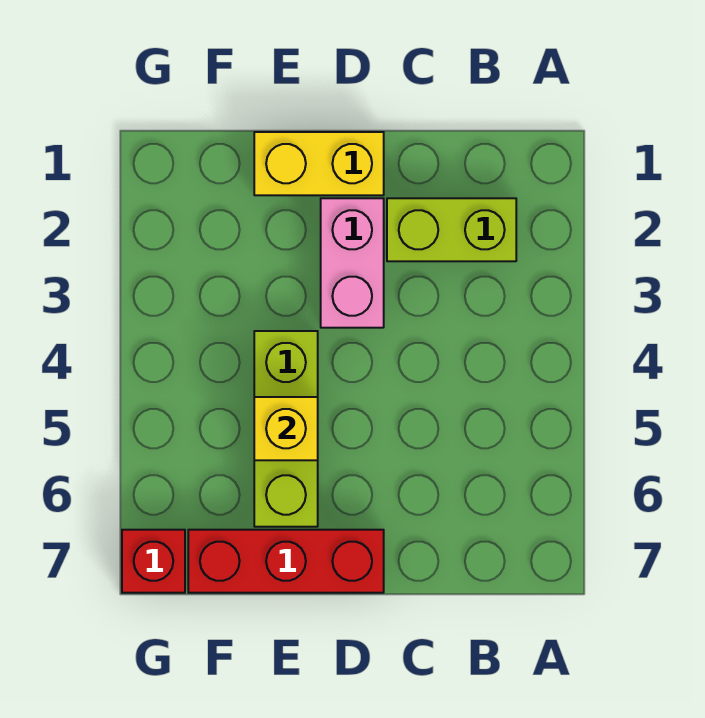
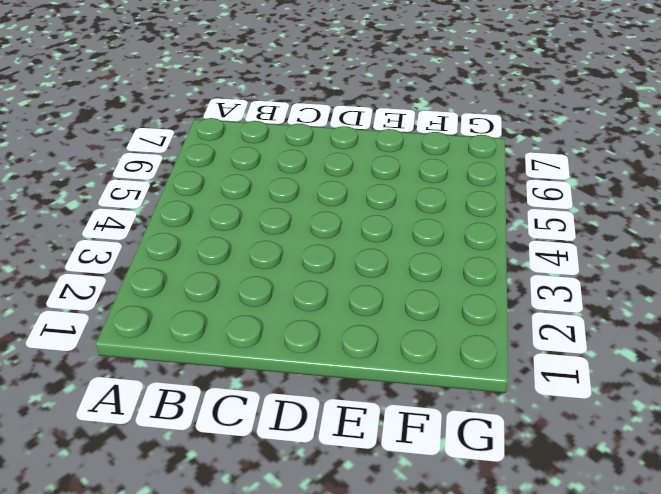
none -> lime 1x2 brick [387,198,516,261]
none -> yellow 1x2 brick [254,132,384,195]

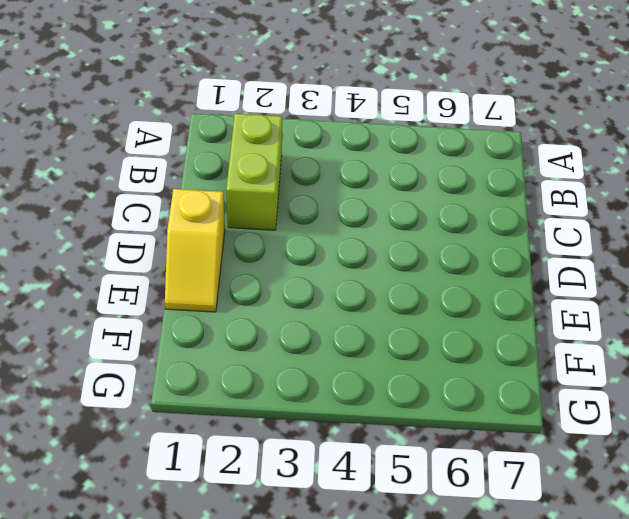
yellow 1x2 slope [165,189,225,312] -> yellow 1x2 brick [254,132,384,195]
none -> pink 1x2 brick [321,198,384,328]
none -> red 1x3 brick [188,530,384,593]

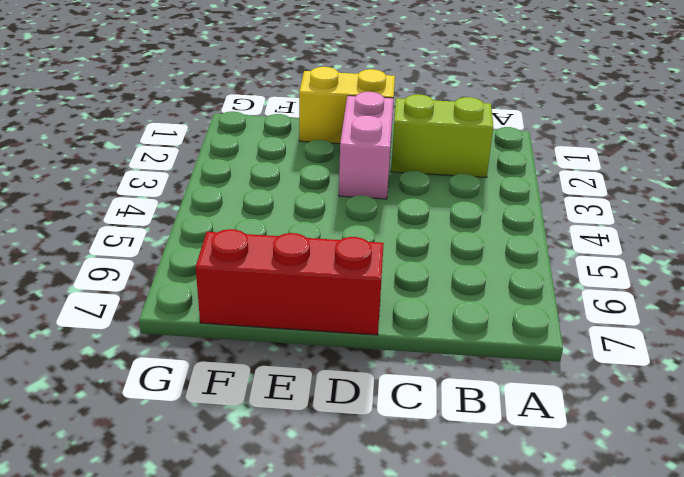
none -> lime 1x3 brick [254,331,318,527]
none -> red 1x1 brick [122,530,185,593]

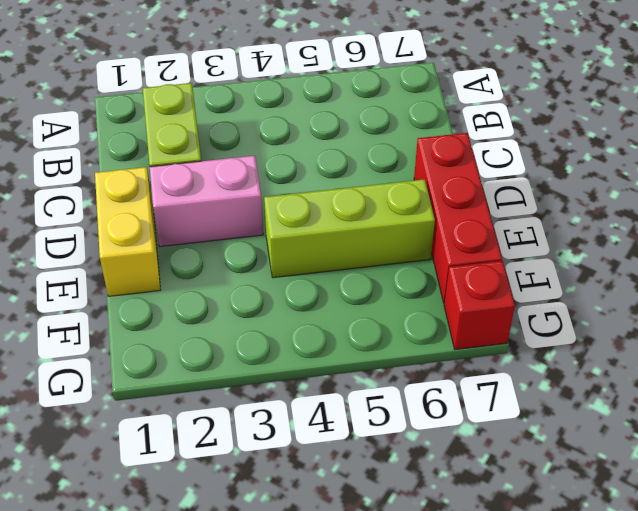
none -> yellow 1x1 brick [254,397,318,460]

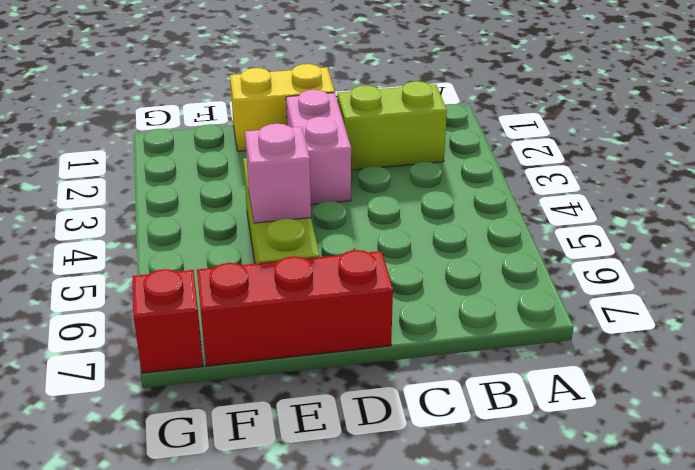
pink 1x1 brick [245,124,311,223] -> yellow 1x1 brick [254,397,318,460]

